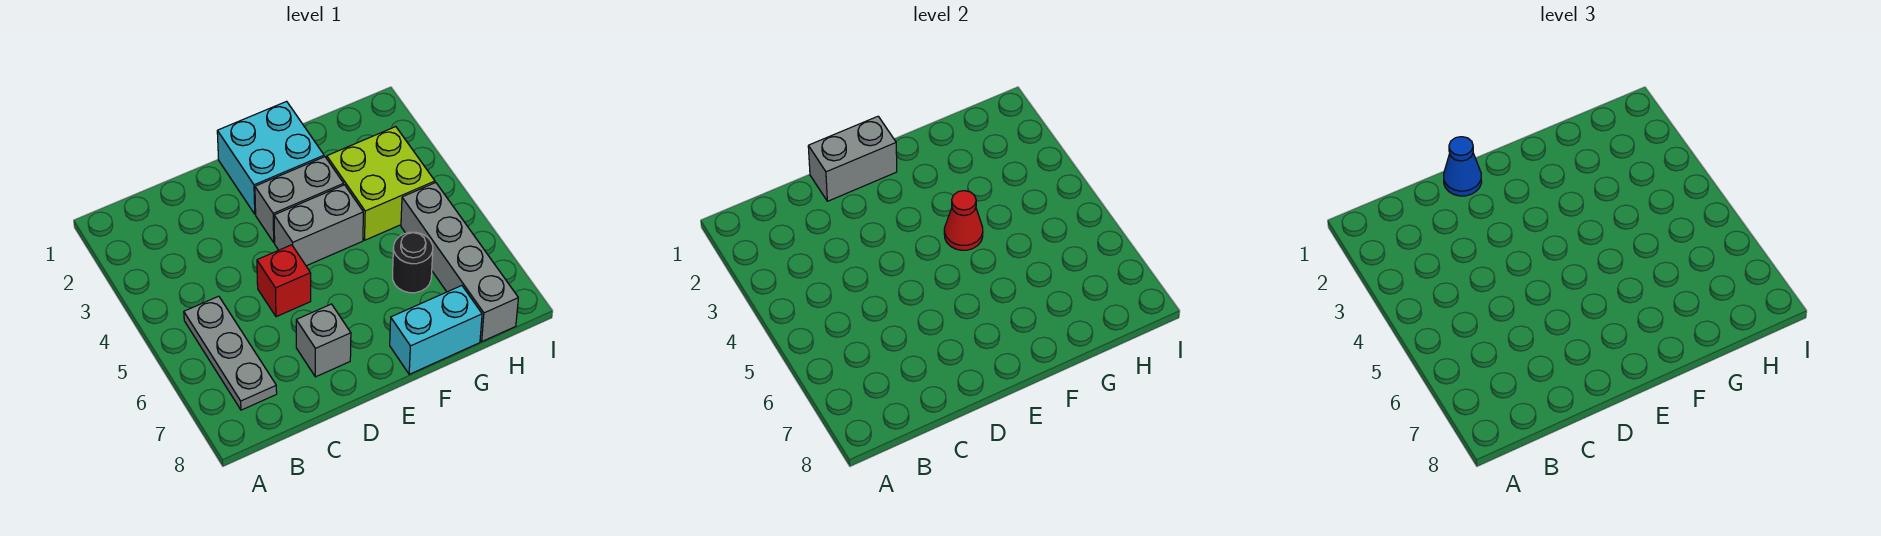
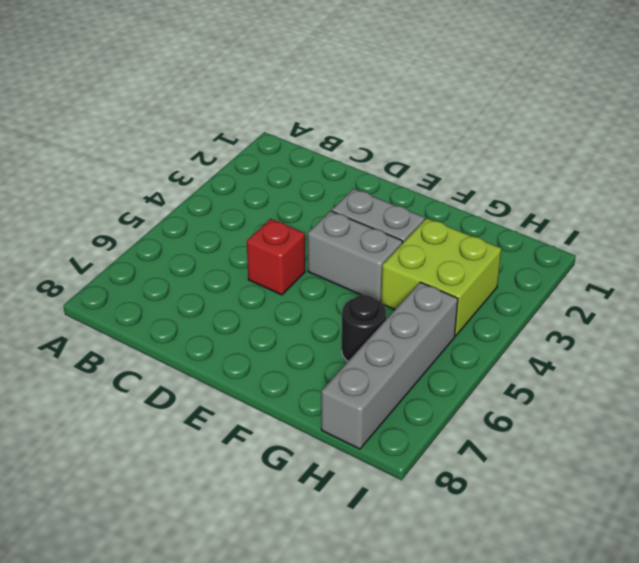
none -> grey 1x3 plate [184,296,277,410]
none -> grey 1x1 brick [296,304,351,377]
none -> cyan 2x2 brick [217,101,324,214]

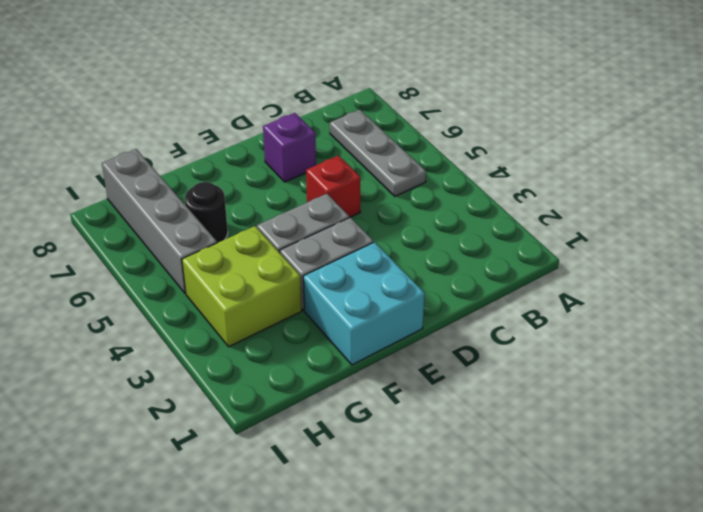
purple 1x1 brick [263,113,316,182] -> grey 1x1 brick [296,304,351,377]
none -> cyan 1x2 brick [390,286,482,374]
none -> grey 1x2 brick [808,116,897,201]
none -> red 1x1 cone [944,191,983,250]

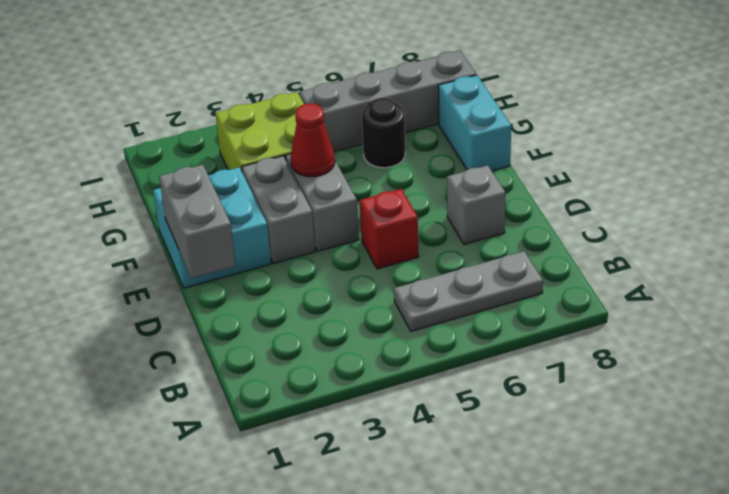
none -> blue 1x1 cone [1444,137,1482,196]

